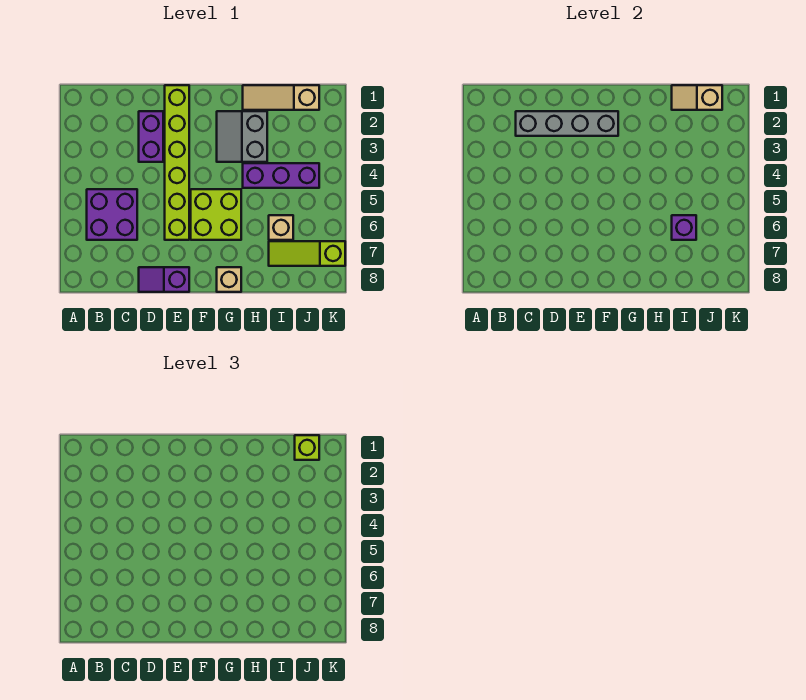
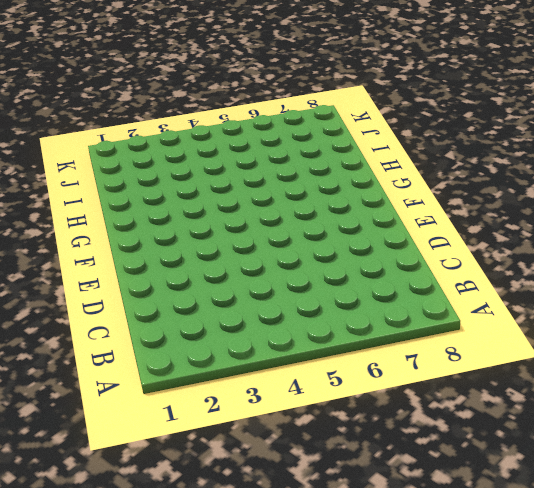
none -> purple 2x2 brick [87,189,137,240]
none -> purple 1x2 brick [139,111,163,162]
none -> purple 1x2 slope [139,267,189,292]

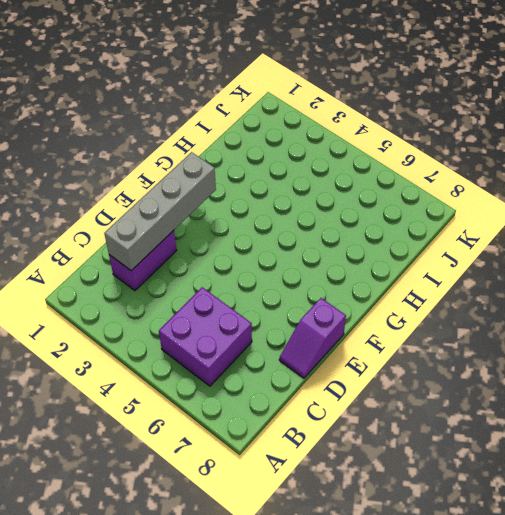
purple 1x2 brick [109,230,176,291] -> purple 1x2 brick turned to [139,111,163,162]
none -> lime 1x6 brick [165,85,189,240]
none -> lime 2x2 brick [191,189,241,240]
none -> grey 2x2 slope [217,111,267,162]

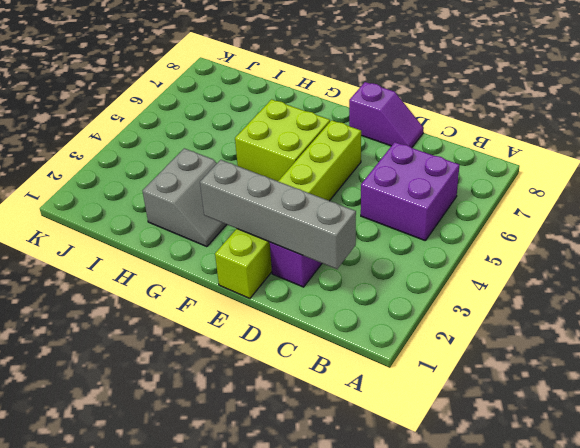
none -> tan 1x1 brick [217,267,241,292]
none -> tan 1x3 slope [243,85,319,110]
none -> purple 1x3 brick [243,163,319,188]

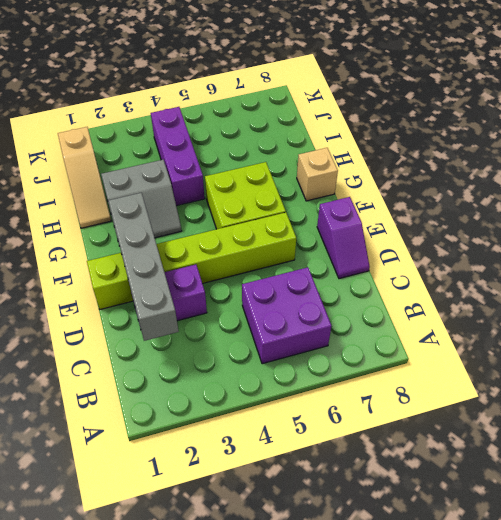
none -> tan 1x1 brick [269,215,293,240]
none -> lime 1x3 slope [269,241,345,266]
none -> tan 1x2 slope [672,85,722,110]

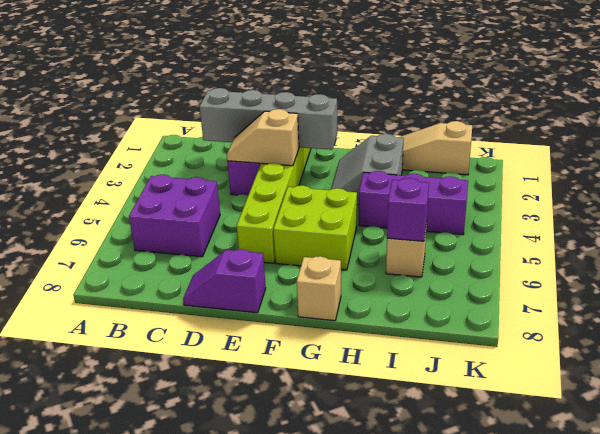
tan 1x2 slope [227,109,299,166] -> tan 1x2 slope moved to [672,85,722,110]
none -> lime 1x3 slope [269,241,345,266]
none -> lime 1x1 brick [295,435,319,460]

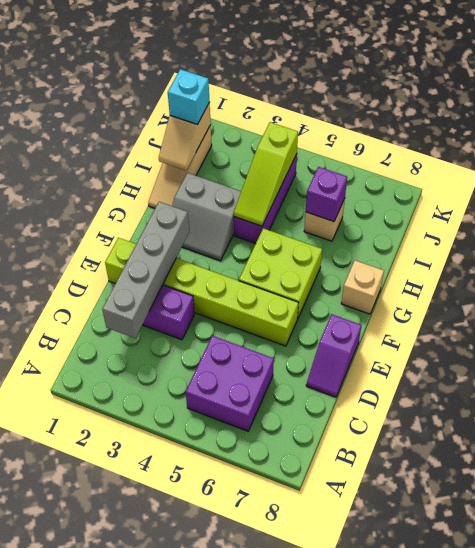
lime 1x3 slope [234,122,298,226] -> lime 1x3 slope moved to [269,241,345,266]
cyan 1x1 brick [168,69,210,124] -> lime 1x1 brick [295,435,319,460]

